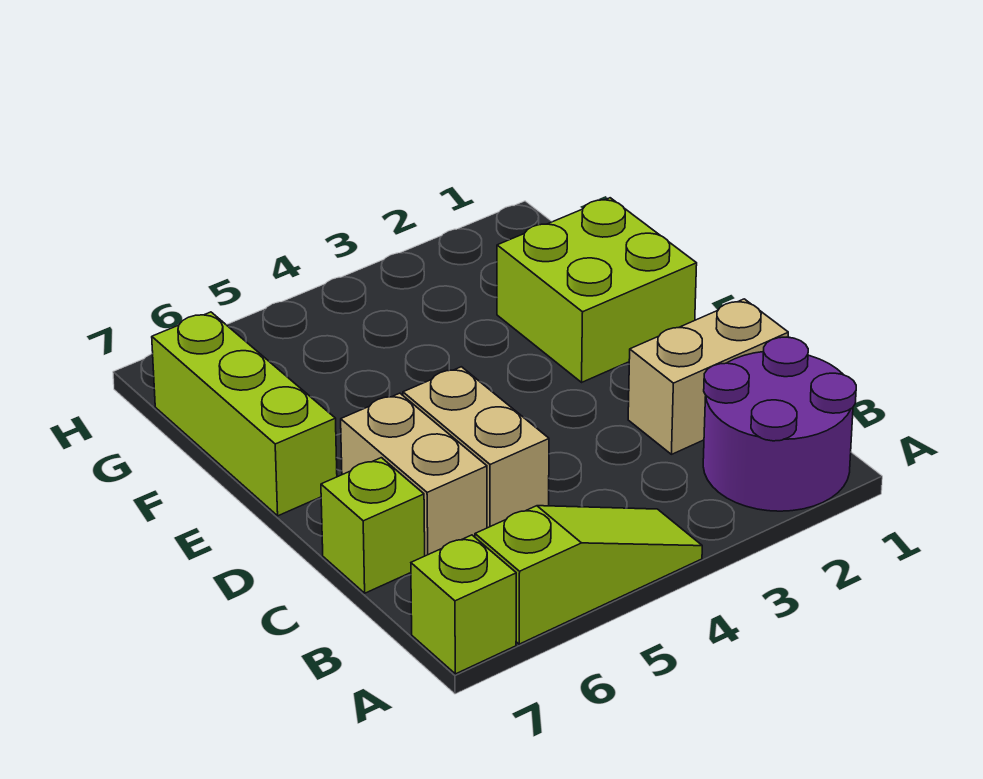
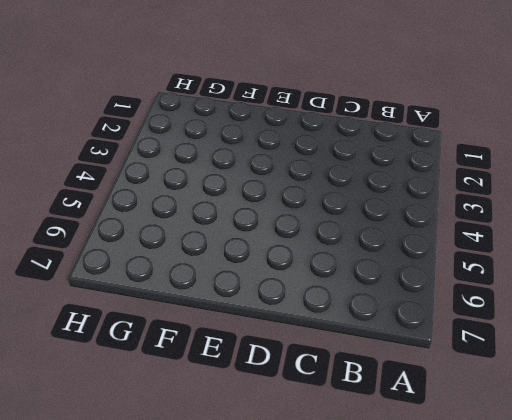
none -> purple 2x2 round brick [703,337,856,511]
none -> lime 1x3 slope [475,506,702,644]

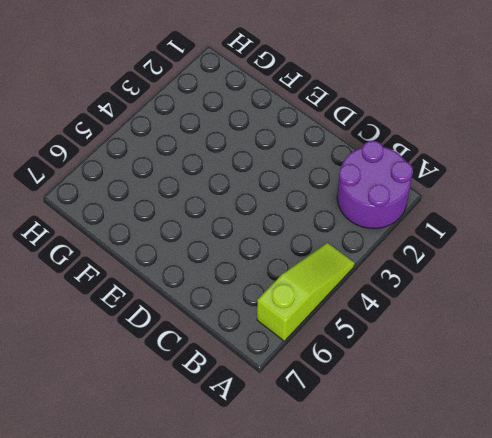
none -> lime 1x1 brick [411,535,516,674]
none -> tan 1x2 brick [628,299,788,454]

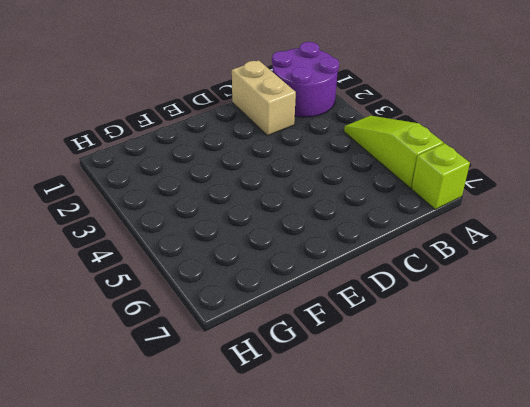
none -> tan 1x2 brick [403,367,549,528]
none -> tan 1x2 brick [341,393,487,556]

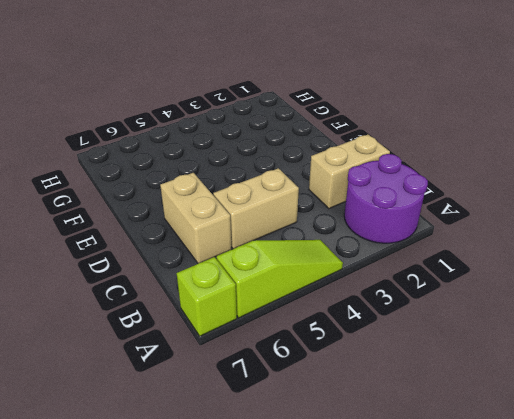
tan 1x2 brick [213,168,299,249] -> tan 1x2 brick turned to [403,367,549,528]
none -> lime 1x1 brick [321,458,425,593]
none -> lime 2x2 brick [497,198,697,382]

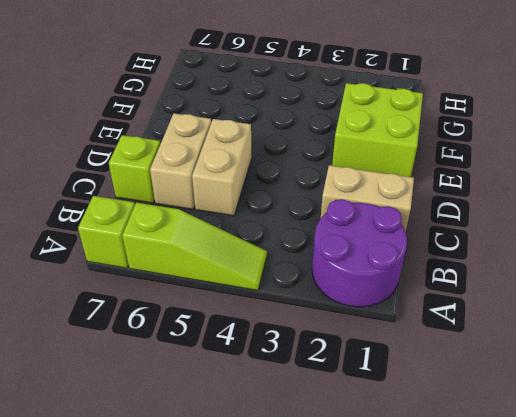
none -> lime 1x3 brick [152,312,337,516]

